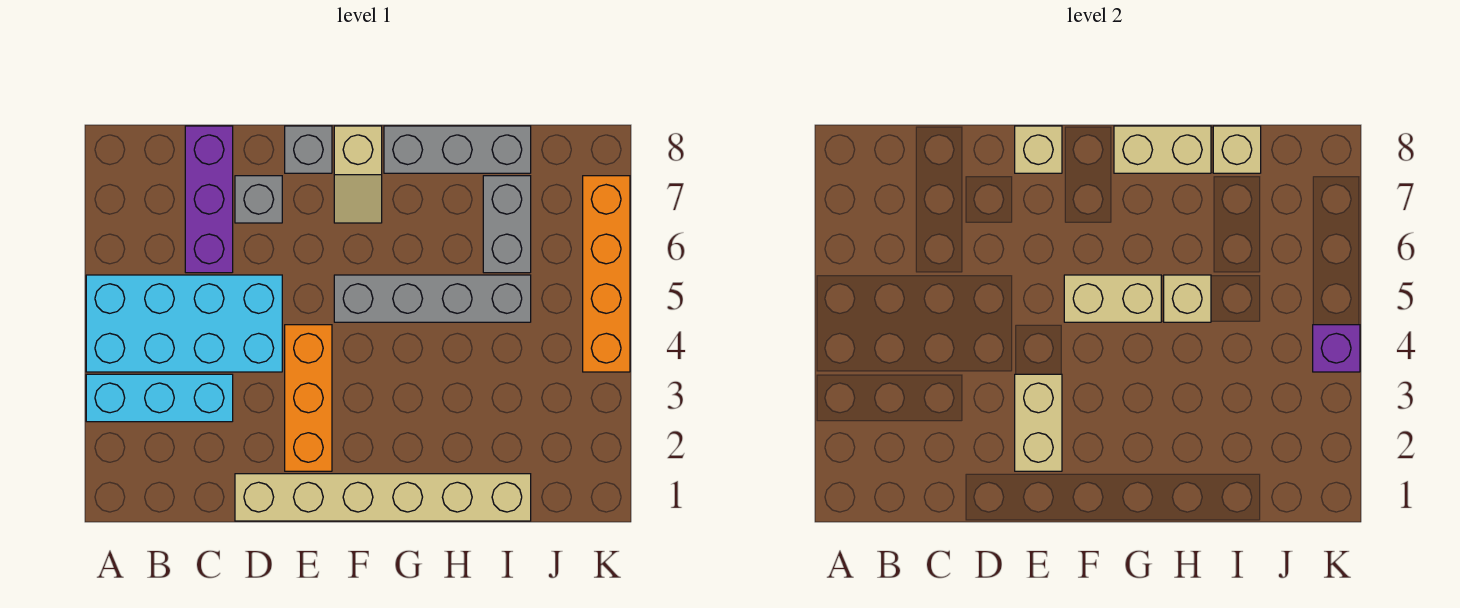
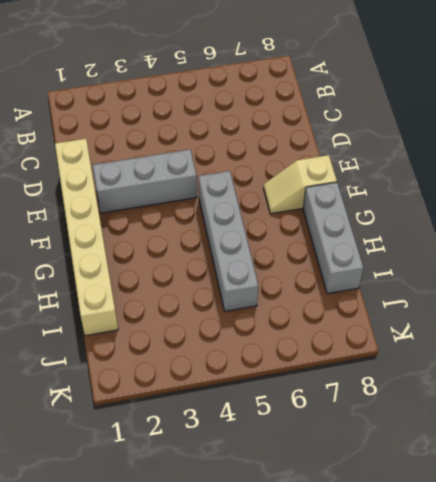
grey 1x3 brick [93,149,197,213] -> orange 1x3 brick [285,325,332,471]
none -> cyan 1x3 brick [86,374,233,422]
none -> cyan 2x4 brick [86,275,282,372]
none -> purple 1x3 brick [185,126,233,273]

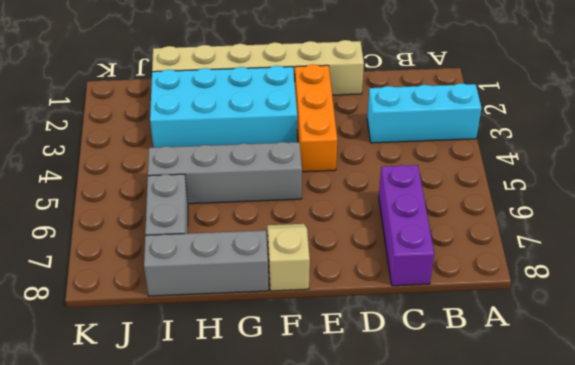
cyan 2x4 brick [150,66,297,148] -> cyan 2x4 brick moved to [86,275,282,372]
none -> grey 1x1 brick [235,176,282,223]
none -> grey 1x1 brick [285,126,332,173]
none -> orange 1x4 brick [583,176,630,372]

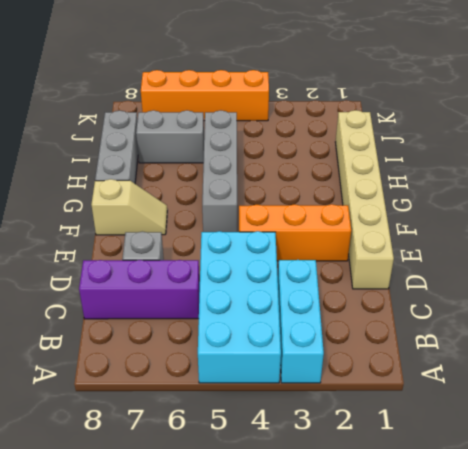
none -> grey 1x1 brick [285,126,332,173]
none -> tan 1x2 brick [1015,374,1062,471]
none -> tan 1x1 brick [1015,126,1062,173]

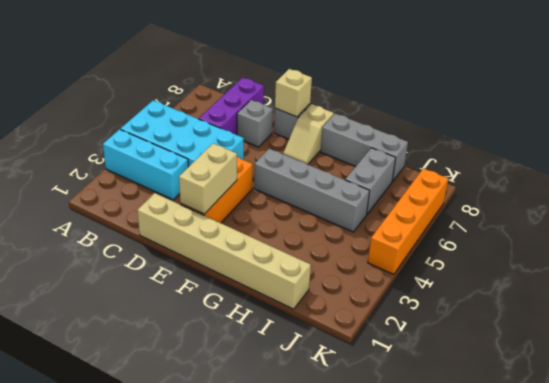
none -> tan 1x2 brick [1064,275,1161,322]
none -> tan 1x2 brick [1114,126,1211,173]
none -> tan 1x1 brick [1164,275,1211,322]

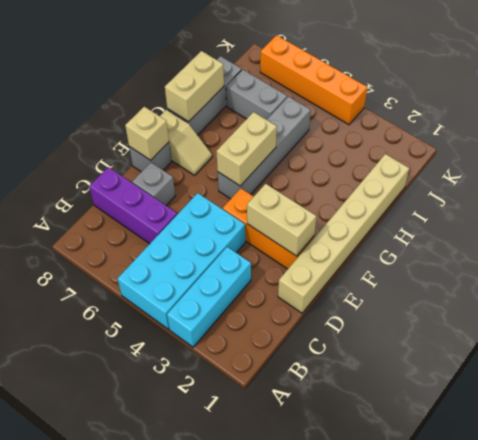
none -> tan 1x1 brick [1164,275,1211,322]
none -> tan 1x1 brick [1213,126,1261,173]
none -> purple 1x1 brick [1313,325,1360,372]

